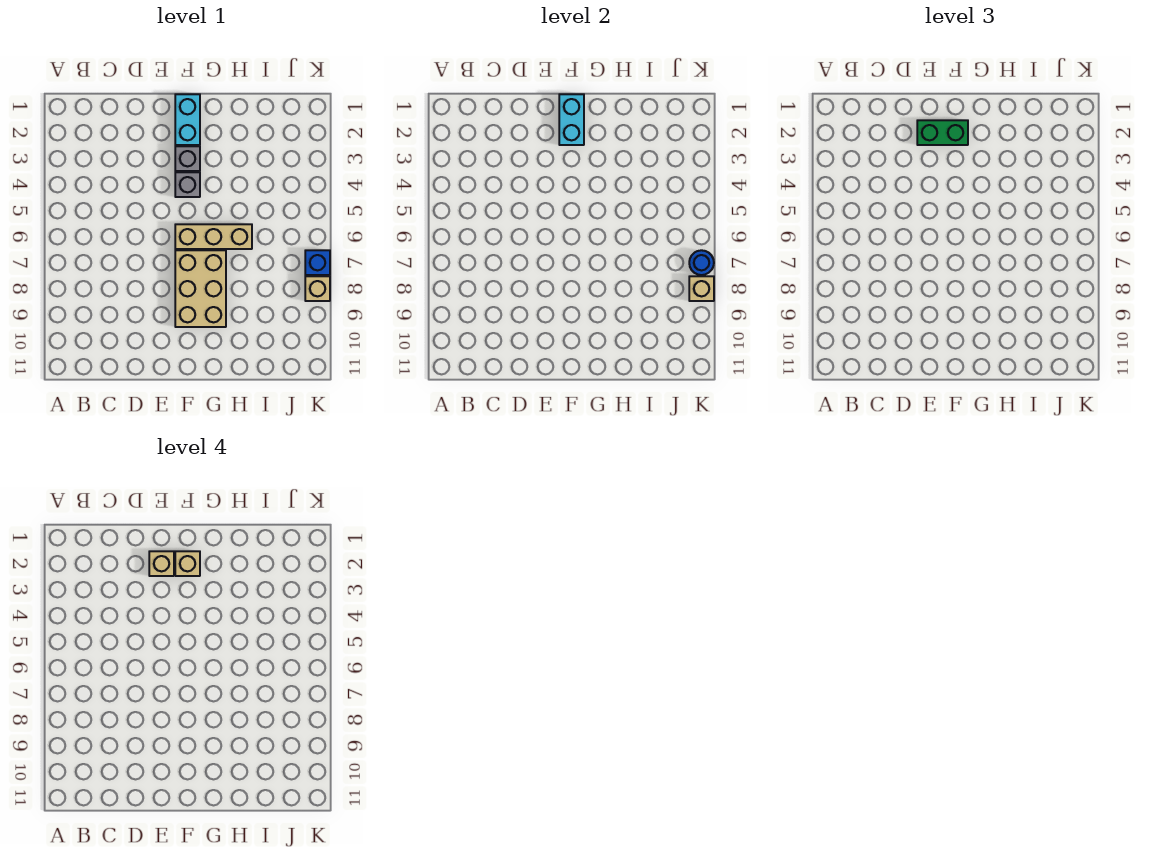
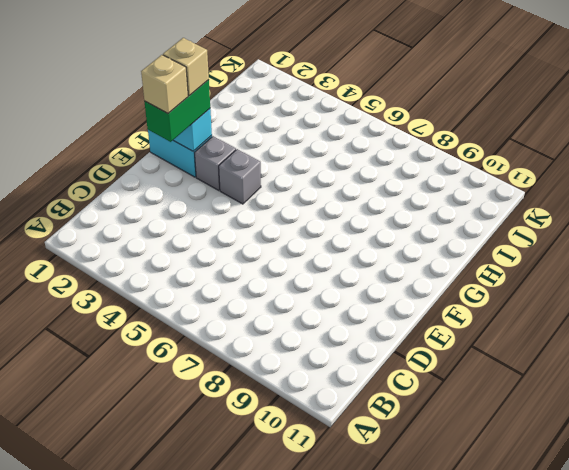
none -> tan 1x3 brick [175,224,252,249]
none -> tan 2x3 brick [175,250,226,327]
none -> blue 1x1 brick [305,250,330,275]

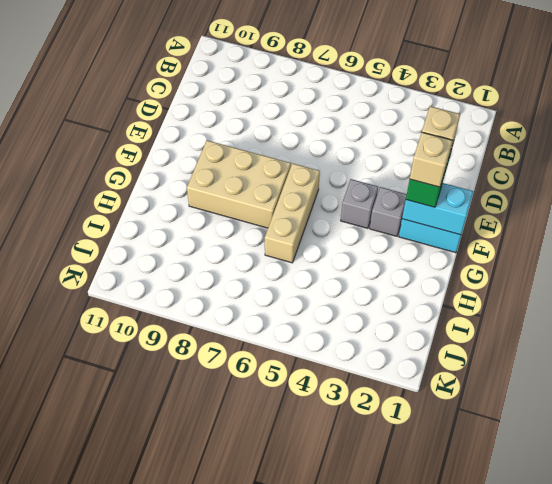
none -> blue 1x1 brick [305,250,330,275]
none -> tan 1x1 brick [305,276,330,301]
none -> blue 1x1 round brick [689,250,714,275]

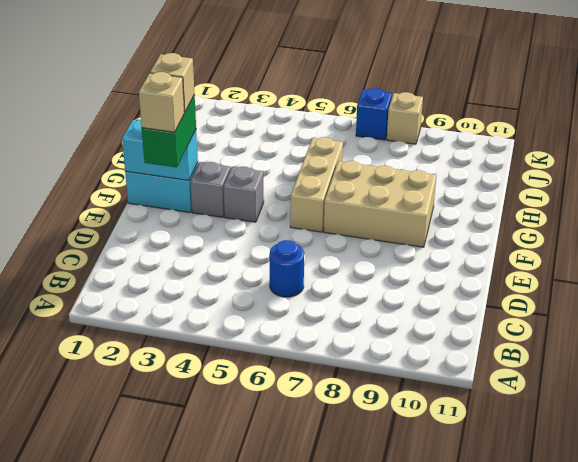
blue 1x1 round brick [269,240,304,297] -> blue 1x1 round brick moved to [689,250,714,275]
none -> tan 1x1 brick [689,276,714,301]

